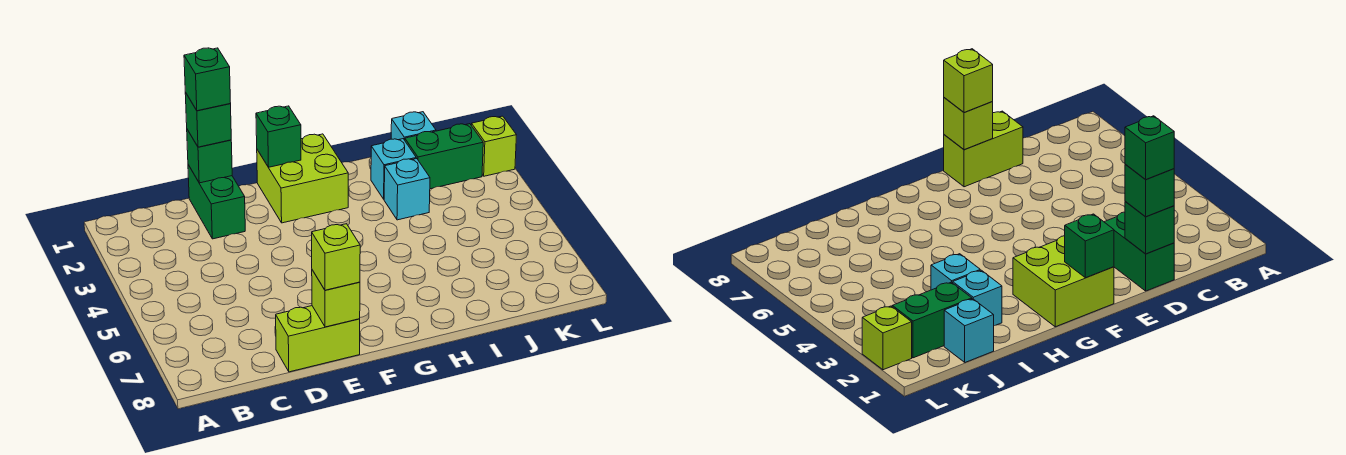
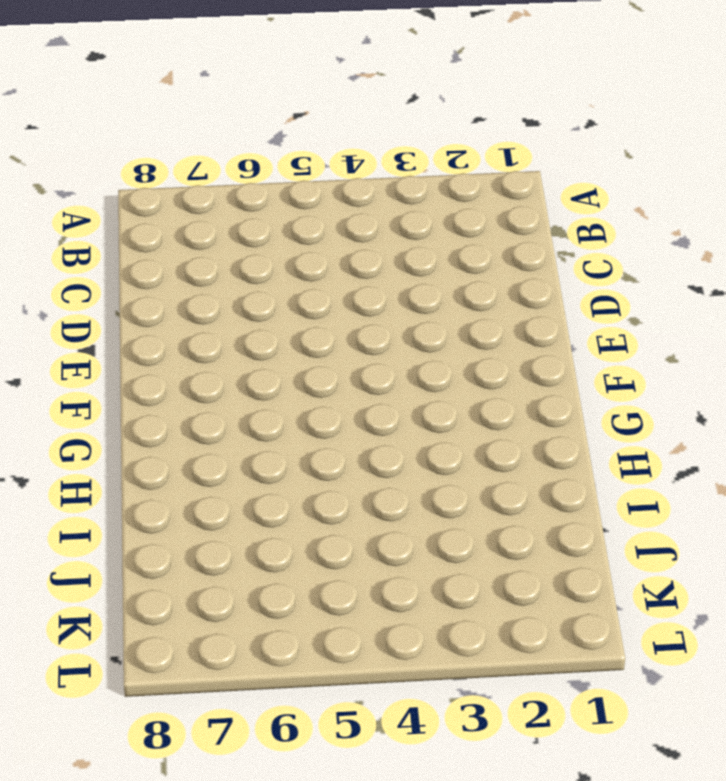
none -> green 1x2 brick [188,165,245,239]
none -> lime 1x2 brick [276,306,360,372]
none -> lime 2x2 brick [257,134,348,223]

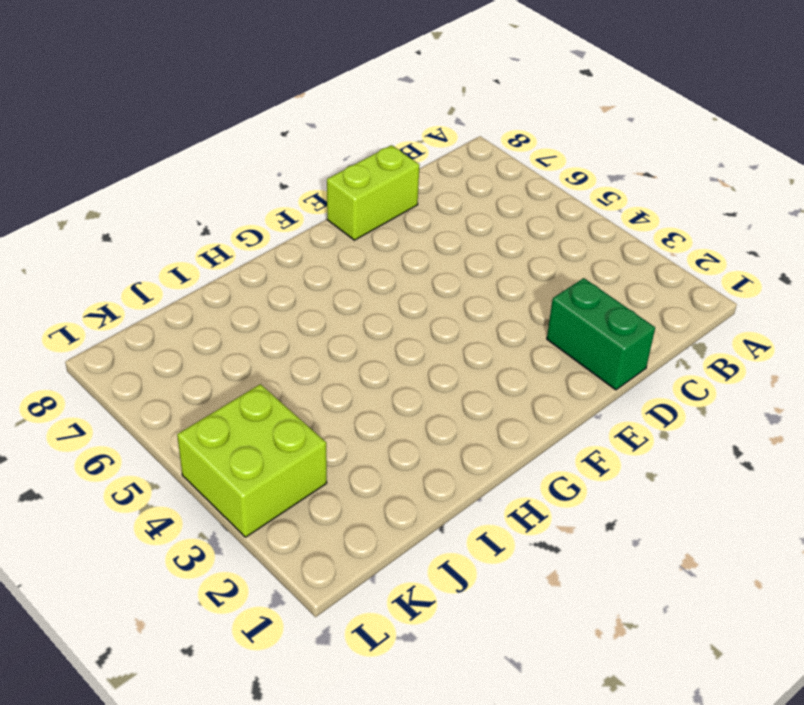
lime 2x2 brick [177,384,327,537] -> lime 2x2 brick moved to [257,134,348,223]
none -> cyan 1x1 brick [371,139,416,199]
none -> cyan 1x1 brick [384,158,430,220]
none -> cyan 1x1 brick [391,112,436,140]

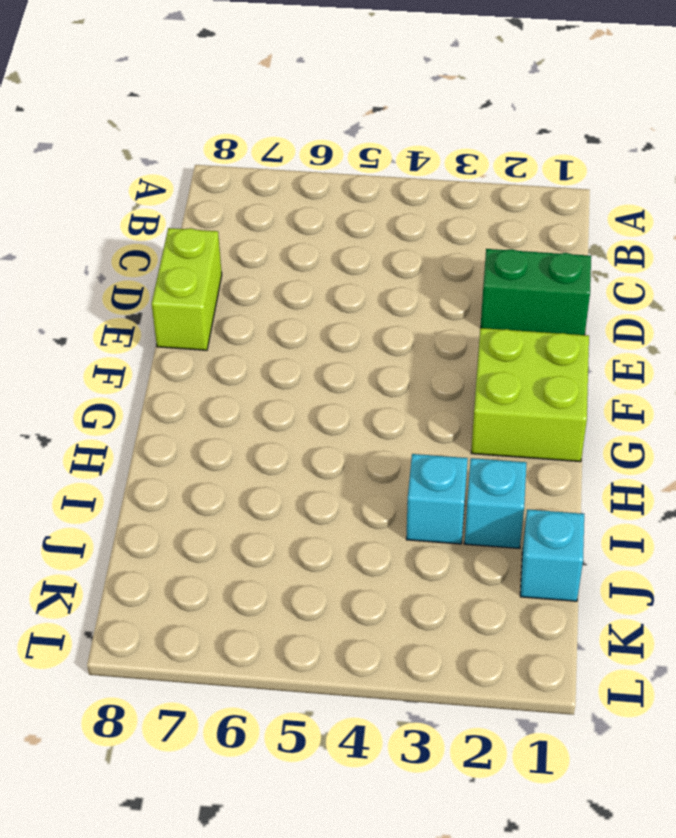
none -> green 1x2 brick [405,124,483,189]
none -> lime 1x1 brick [471,116,516,176]
none -> green 1x1 brick [187,130,232,183]

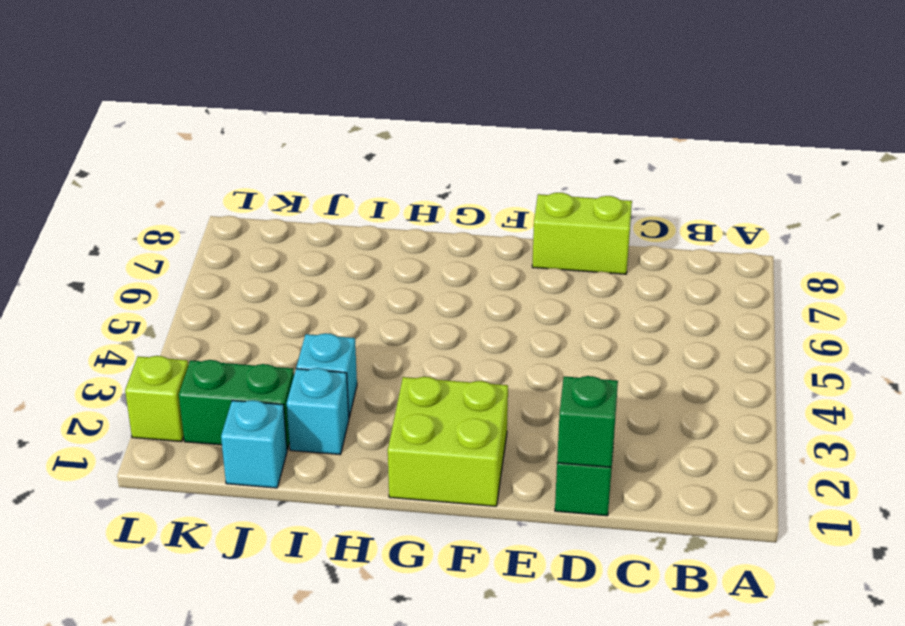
none -> lime 1x1 brick [312,270,360,327]
none -> green 1x1 brick [256,106,301,167]
none -> green 1x1 brick [185,92,231,147]

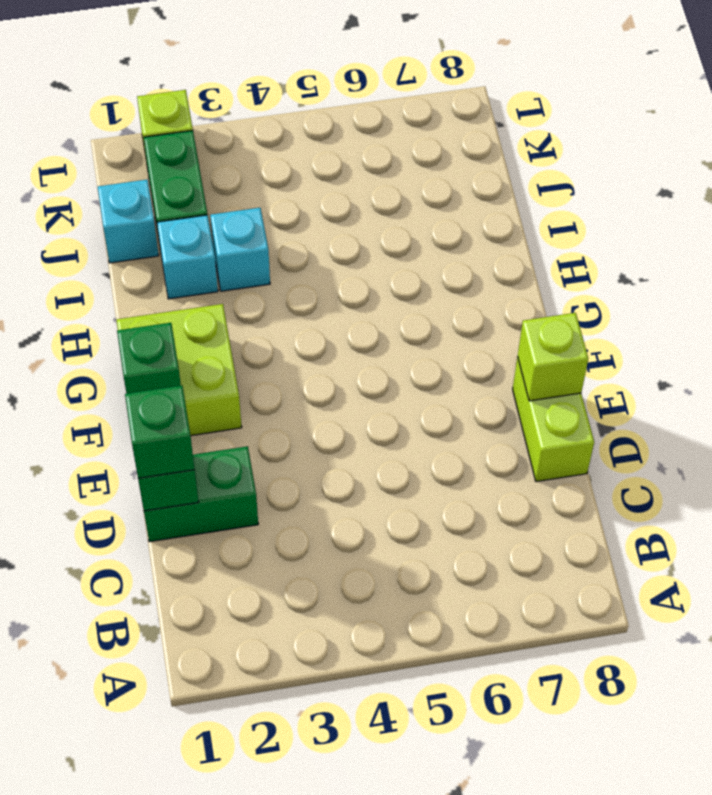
none -> lime 1x1 brick [312,224,360,290]
none -> green 1x1 brick [184,48,230,111]

